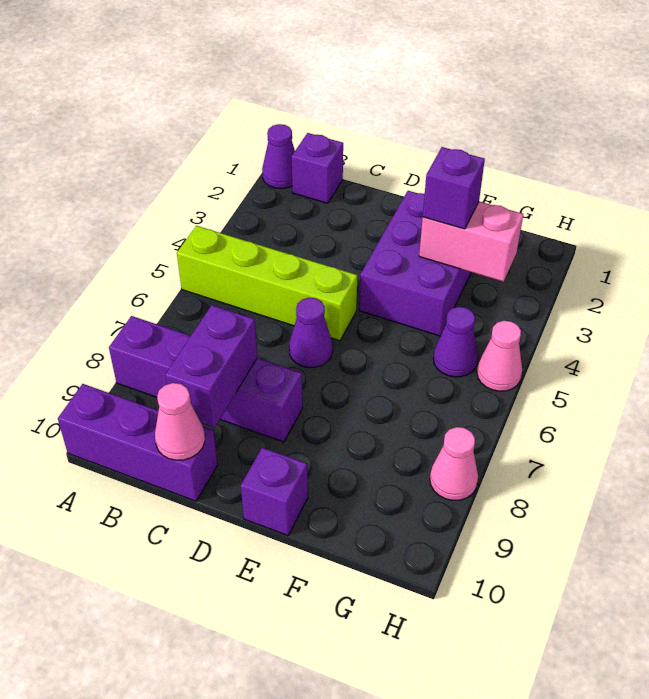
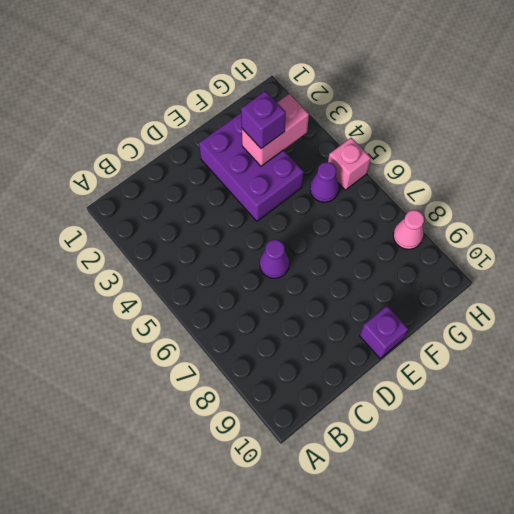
pink 1x1 brick [328,138,371,190] -> pink 1x1 cone [477,321,522,391]
none -> purple 1x1 cone [262,124,295,189]
none -> lime 1x4 brick [177,226,357,341]
none -> purple 1x4 brick [109,316,303,442]

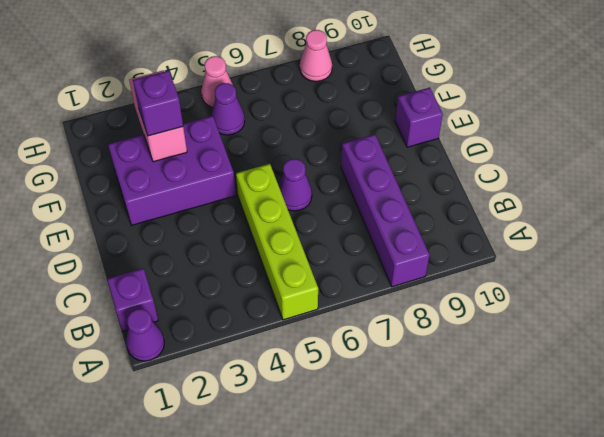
none -> purple 1x3 brick [58,384,218,501]
none -> purple 1x2 brick [165,305,257,428]
none -> pink 1x1 cone [155,383,205,460]

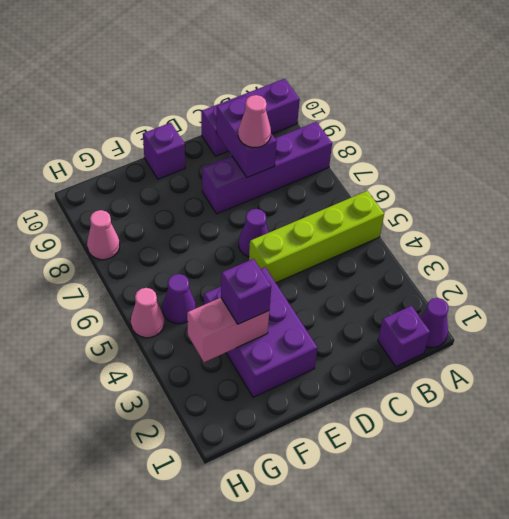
pink 1x1 cone [238,95,271,147] -> pink 1x1 cone moved to [155,383,205,460]

